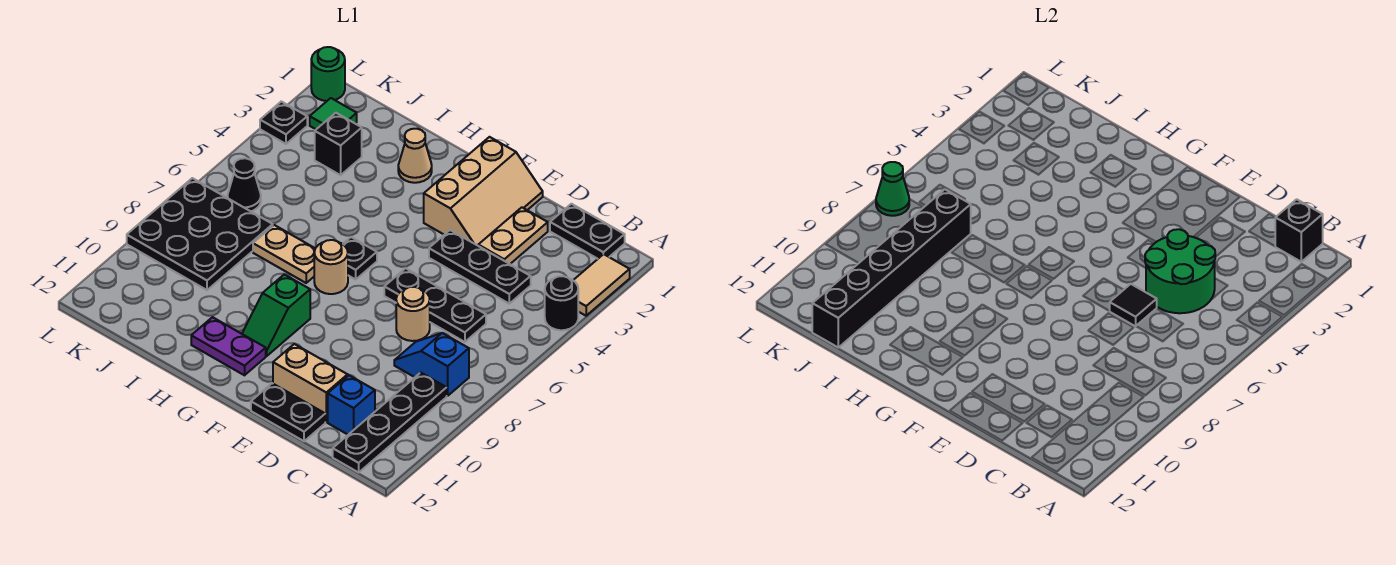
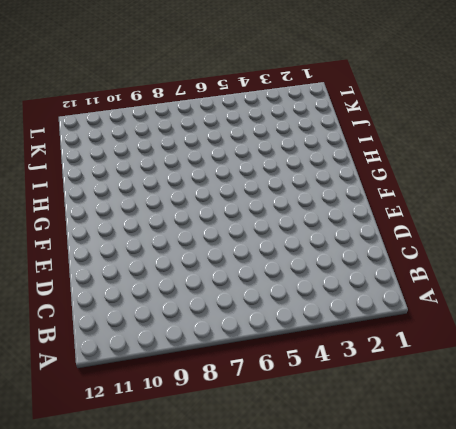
none -> tan 1x2 tile [573,254,630,316]
none -> black 1x1 round brick [545,276,578,330]
none -> black 1x2 plate [550,204,625,259]
none -> blue 1x2 slope [394,333,469,396]

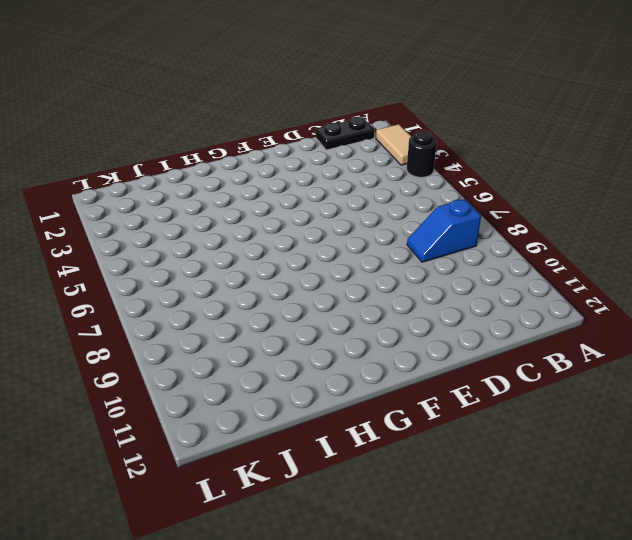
none -> black 1x4 plate [333,373,447,472]
none -> black 1x3 plate [429,230,531,304]
none -> black 1x3 plate [384,268,486,342]
none -> blue 1x1 brick [328,375,375,435]

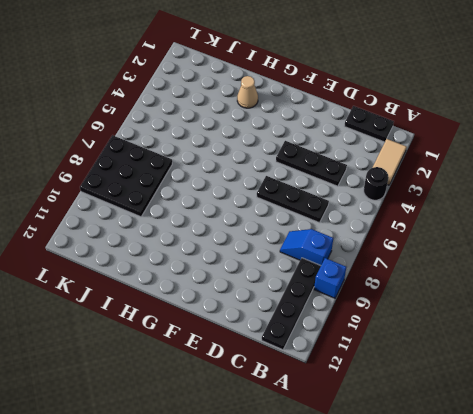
blue 1x1 brick [314,258,346,298] -> blue 1x1 brick moved to [328,375,375,435]
none -> tan 1x2 plate [478,207,548,264]
none -> tan 1x1 round brick [396,287,430,341]
none -> tan 1x2 brick [273,344,348,422]
none -> black 1x2 plate [251,383,325,441]

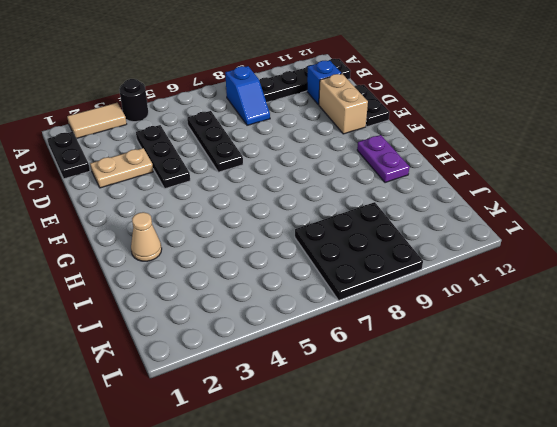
none -> tan 1x1 round brick [396,287,430,341]
none -> tan 2x3 slope [424,137,543,246]
none -> black 1x1 plate [343,237,377,279]
none -> tan 1x1 round brick [314,240,348,294]

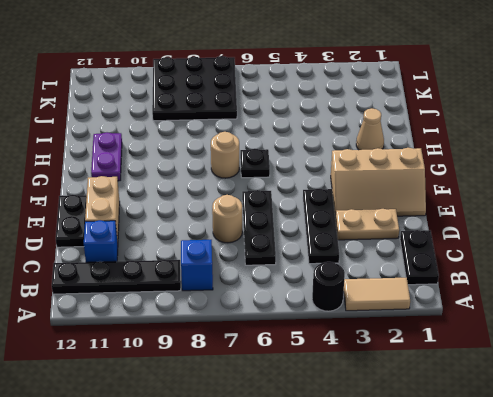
none -> green 1x2 slope [242,274,310,356]
none -> tan 1x2 plate [253,225,315,283]
none -> black 1x1 brick [315,113,362,175]
none -> green 1x1 tile [310,98,357,129]

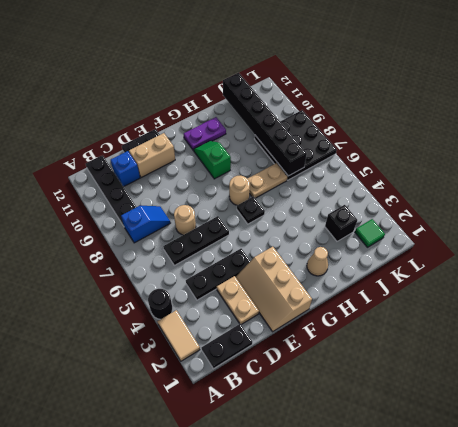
none -> black 1x1 cone [227,158,261,211]
none -> green 1x1 round brick [311,47,345,101]
none -> black 1x1 plate [260,102,307,144]
none -> black 1x1 brick [1275,199,1323,262]

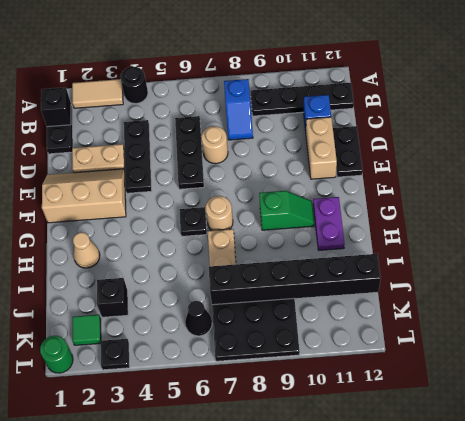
none -> green 2x2 round brick [1145,229,1215,313]
none -> black 1x1 tile [1110,284,1157,326]
none -> green 1x1 cone [876,162,909,216]

